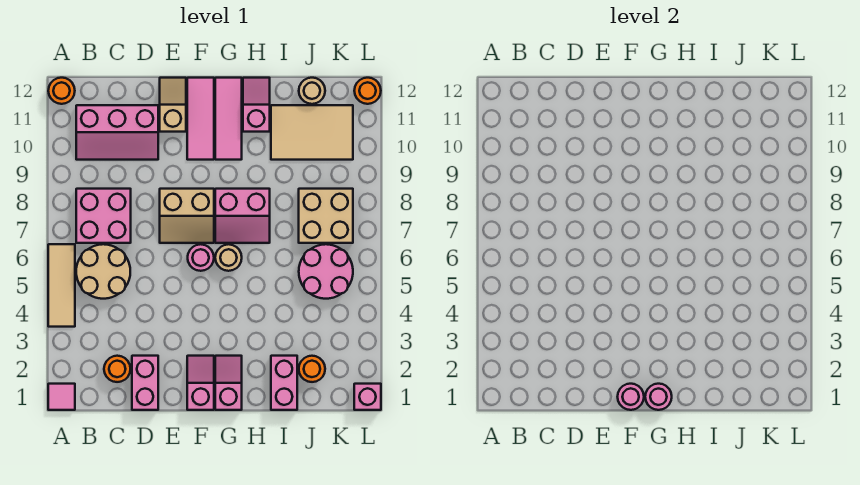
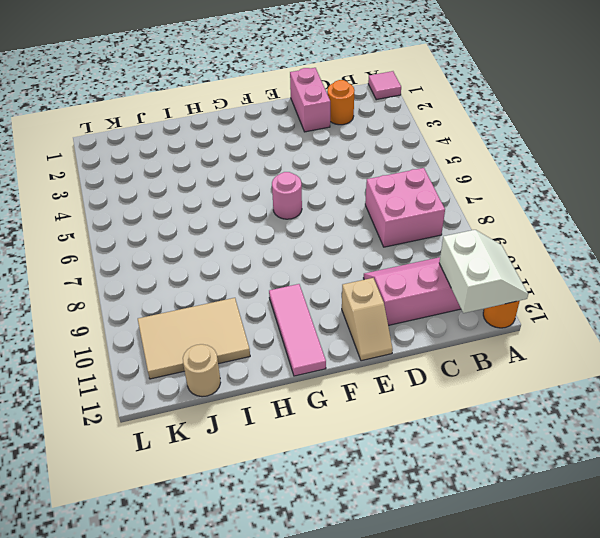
white 2x2 slope [439,230,528,313] -> none
none -> tan 1x3 tile [48,244,75,327]
none -> tan 2x2 round brick [76,244,130,299]
none -> tan 2x2 slope [160,189,214,243]

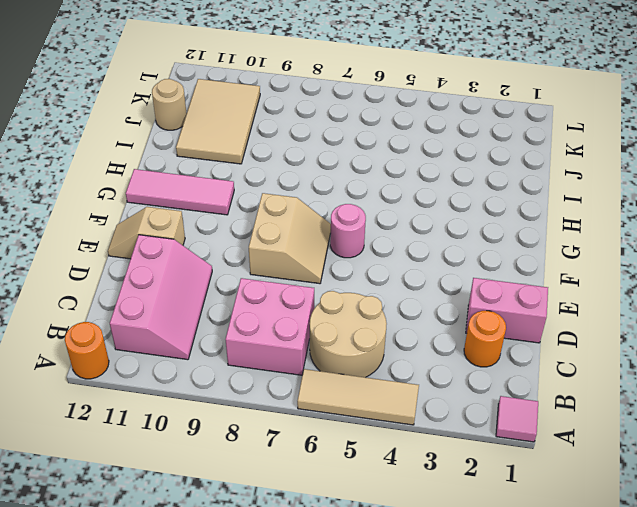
none -> pink 1x2 slope [187,356,214,410]
none -> pink 1x3 tile [187,78,214,160]
none -> pink 1x2 slope [215,356,242,410]

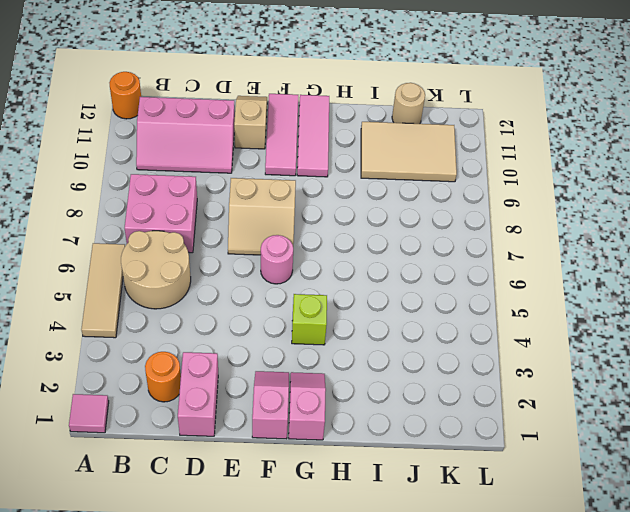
lime 1x1 brick [292,294,327,345] -> none
none -> tan 1x1 round brick [215,244,242,271]
none -> pink 2x2 slope [215,189,270,243]
none -> pink 1x2 slope [243,78,270,132]

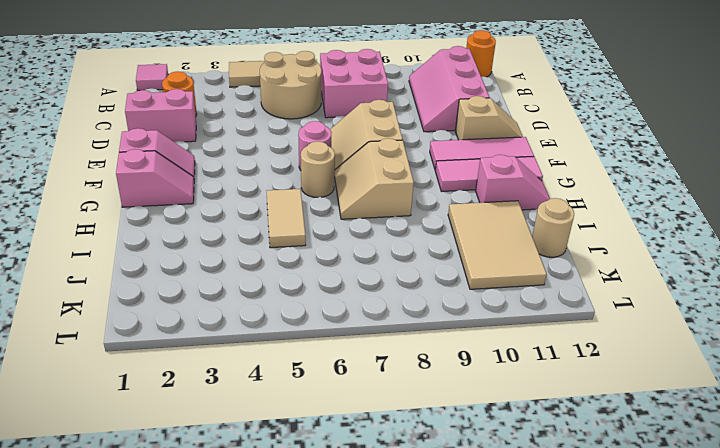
tan 2x2 slope [334,138,414,219] -> pink 2x2 slope [215,189,270,243]
tan 1x2 tile [267,189,306,248] -> none
none -> pink 1x2 brick [271,356,297,410]
none -> orange 1x1 round brick [299,356,325,382]
none -> pink 2x2 round brick [299,244,353,299]

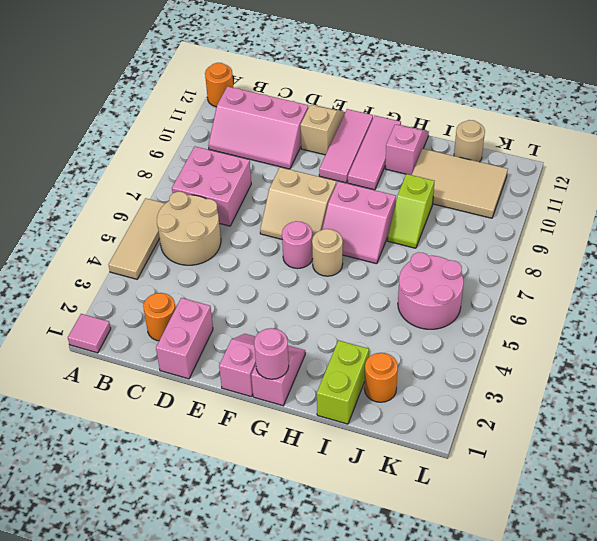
lime 1x2 brick [317,340,369,424] -> pink 1x2 brick [271,356,297,410]
lime 1x2 slope [388,174,435,248] -> none
none -> tan 2x2 brick [299,189,353,243]
none -> pink 1x1 brick [354,384,381,410]
none -> orange 1x1 round brick [354,78,381,104]

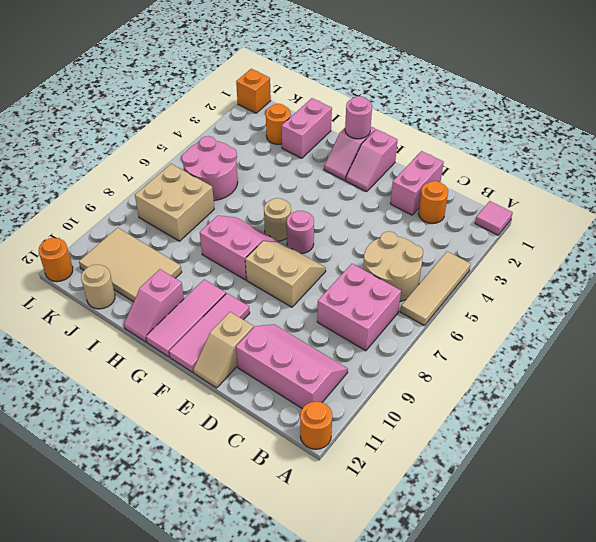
orange 1x1 brick [236,69,271,113] -> pink 1x1 brick [354,384,381,410]
none -> pink 1x1 round brick [618,384,644,410]

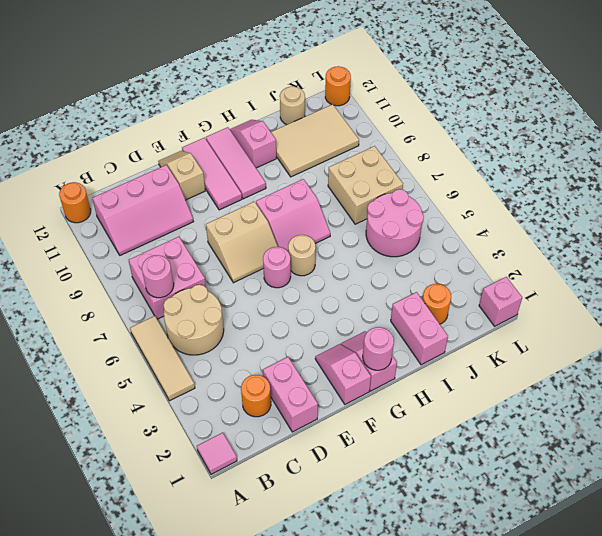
pink 1x1 round brick [142,255,174,298] -> pink 1x1 round brick moved to [618,384,644,410]

